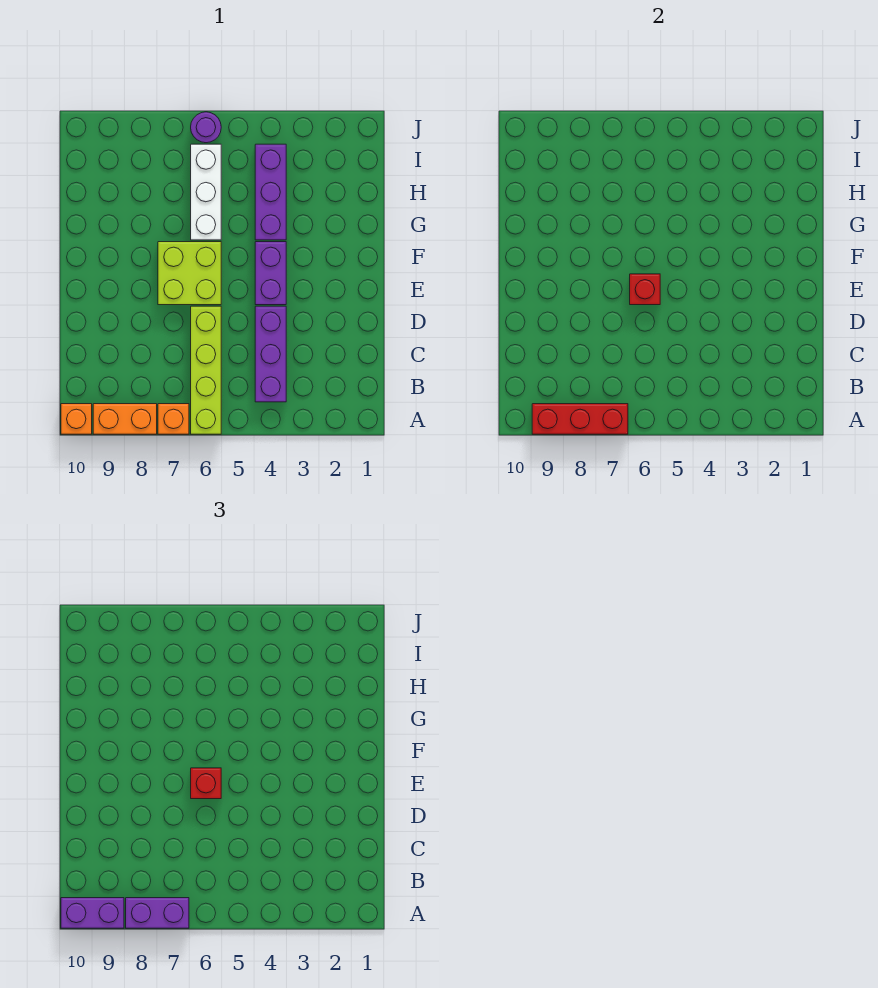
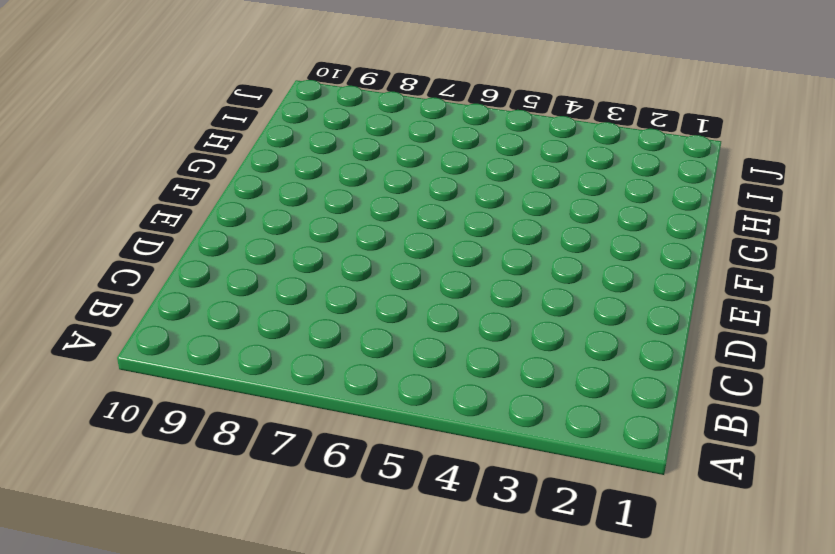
none -> lime 1x4 brick [191,306,221,434]
none -> orange 1x1 brick [158,404,189,434]
none -> orange 1x2 brick [93,404,157,434]

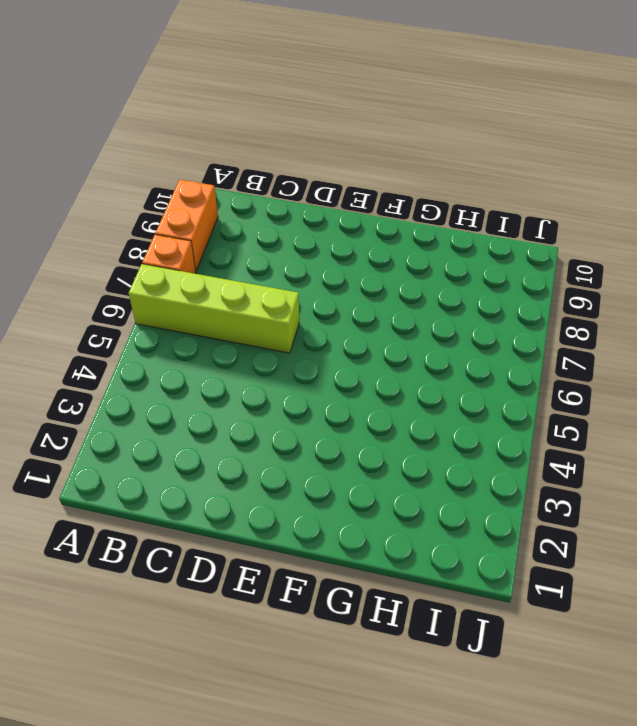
none -> orange 1x1 brick [61,404,92,434]
none -> purple 1x3 brick [255,306,286,402]
none -> purple 1x2 brick [255,242,286,305]

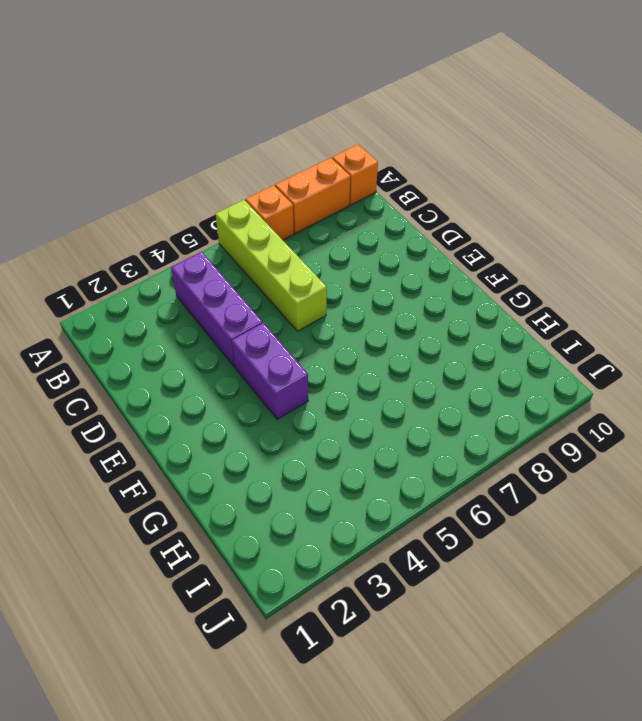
none -> lime 2x2 brick [158,242,221,305]
none -> purple 1x3 brick [255,144,286,240]
none -> white 1x3 brick [191,144,221,240]

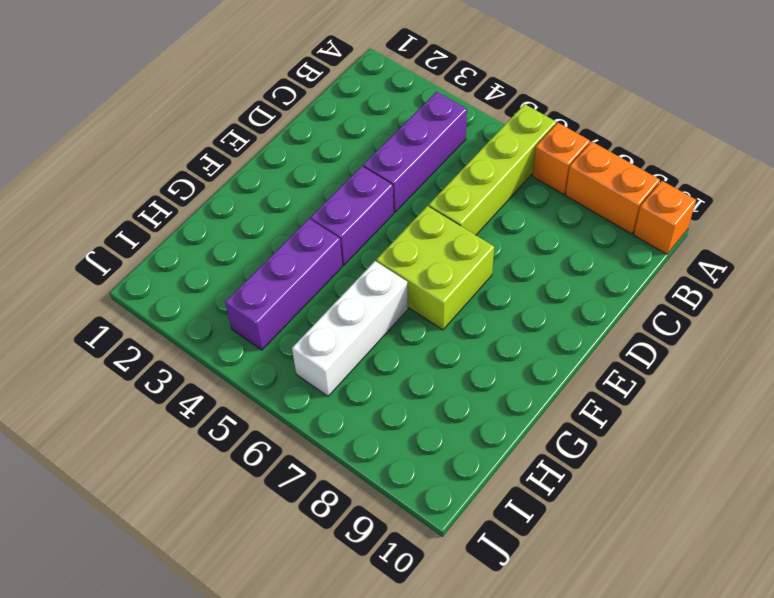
none -> purple 1x1 round brick [191,112,221,143]
none -> red 1x3 brick [532,404,628,434]
none -> red 1x1 brick [630,274,660,305]

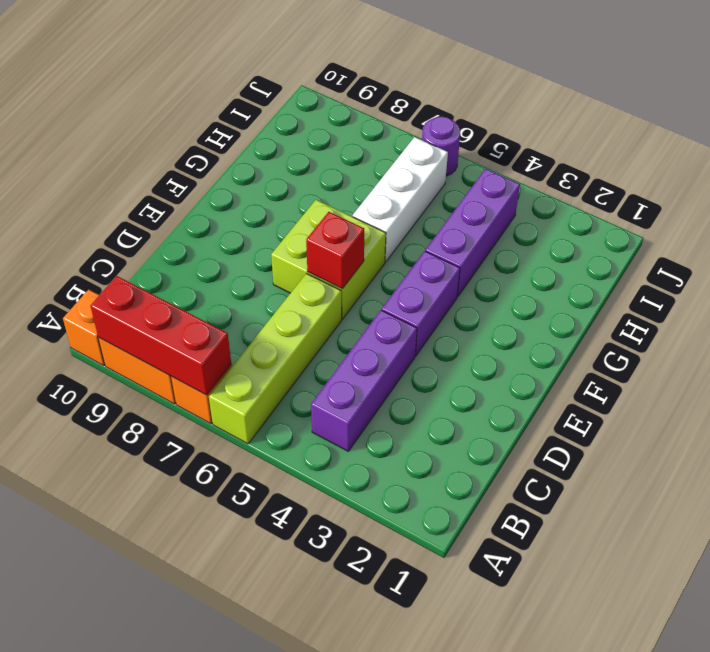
none -> purple 1x2 brick [126,898,189,928]
none -> purple 1x2 brick [61,898,124,928]
none -> red 1x1 brick [191,768,221,799]

